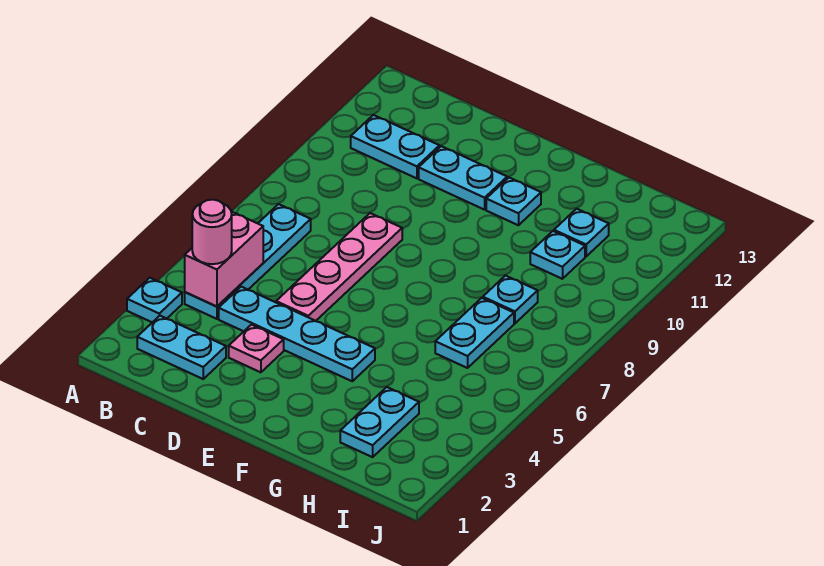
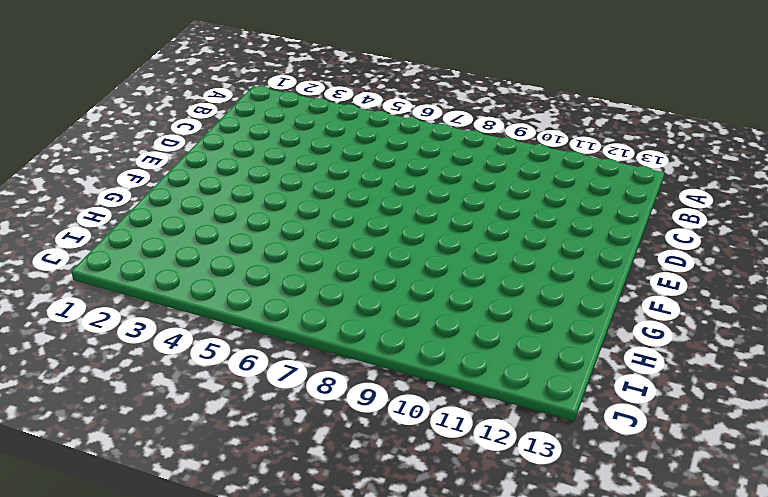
none -> cyan 1x1 plate [127,278,182,322]
none -> cyan 1x2 plate [137,316,226,379]
none -> cyan 1x4 plate [185,204,311,319]

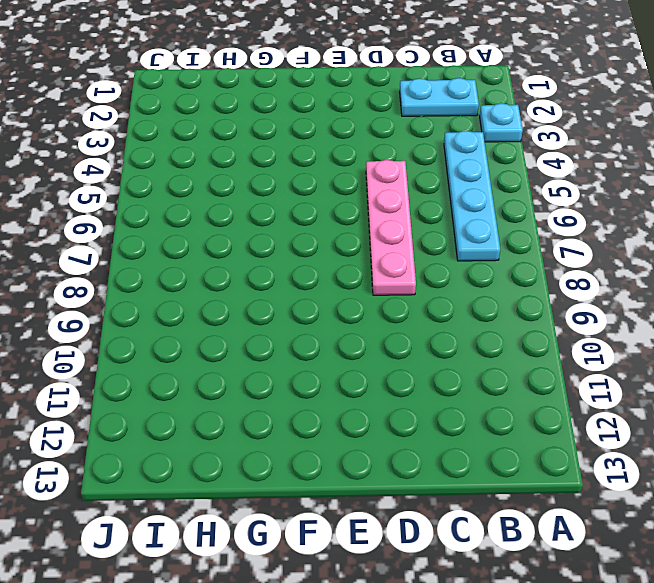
none -> cyan 1x2 plate [351,115,440,178]
none -> cyan 1x4 plate [219,287,375,381]
none -> pink 1x1 plate [229,325,284,372]

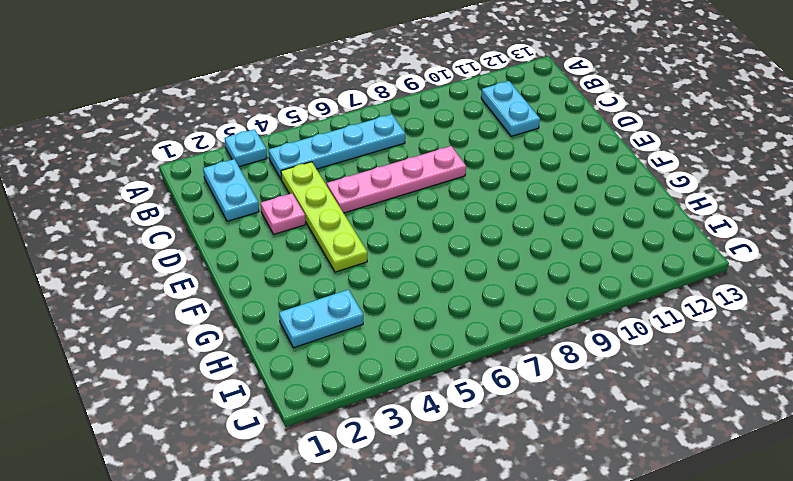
lime 1x4 plate [281,162,367,272] -> cyan 1x4 plate [219,287,375,381]
none -> cyan 1x2 plate [419,146,507,210]
none -> cyan 1x1 plate [486,178,541,225]
none -> cyan 1x2 plate [435,298,514,368]

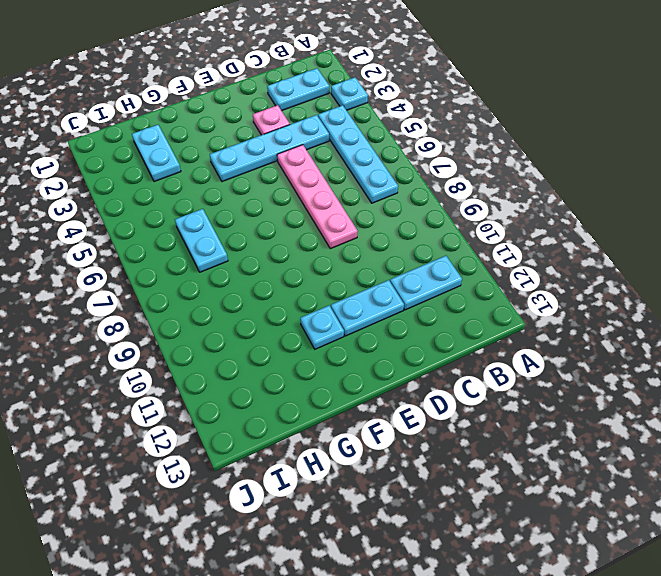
none -> cyan 1x1 plate [483,276,538,323]
none -> cyan 1x1 plate [530,231,585,279]
none -> cyan 1x1 plate [554,209,609,256]

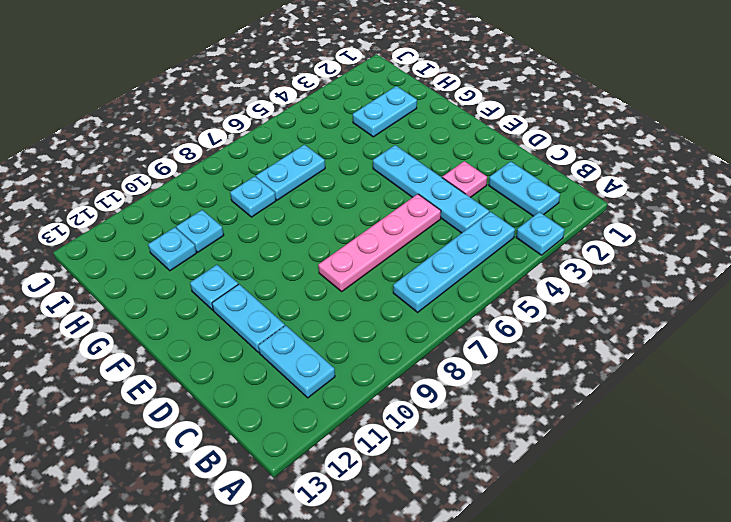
none -> pink 1x2 brick [185,211,263,307]
none -> pink 1x1 round brick [192,200,232,264]

